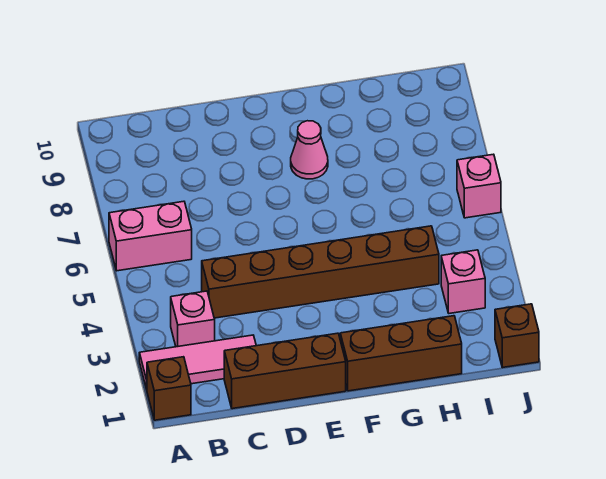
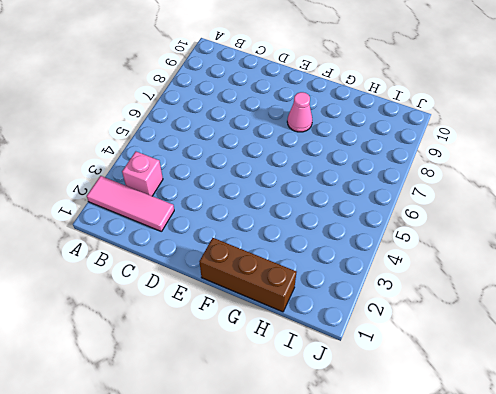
none -> brown 1x1 brick [147,357,191,420]
none -> pink 1x2 brick [109,201,192,271]

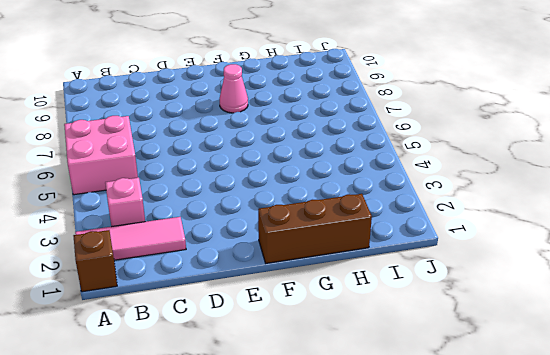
pink 2x2 brick [64,116,138,195] -> pink 1x2 brick [109,201,192,271]
none -> brown 1x3 brick [224,333,346,409]
none -> brown 1x6 brick [202,226,439,318]

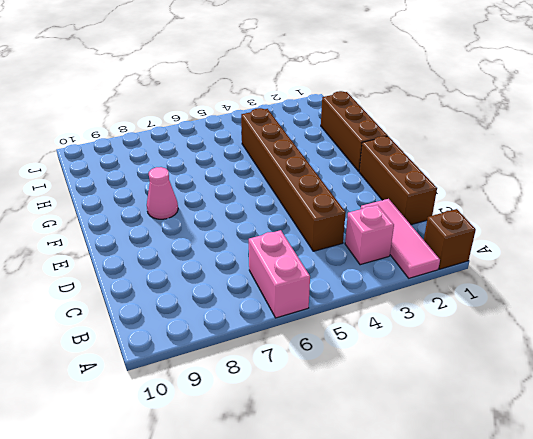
none -> pink 1x1 brick [441,250,485,313]
none -> brown 1x1 brick [495,304,539,368]

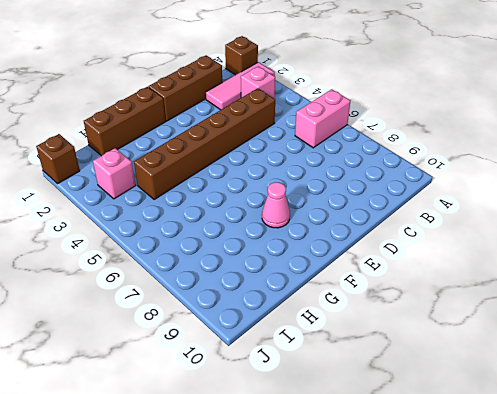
none -> pink 1x1 brick [457,154,501,218]

